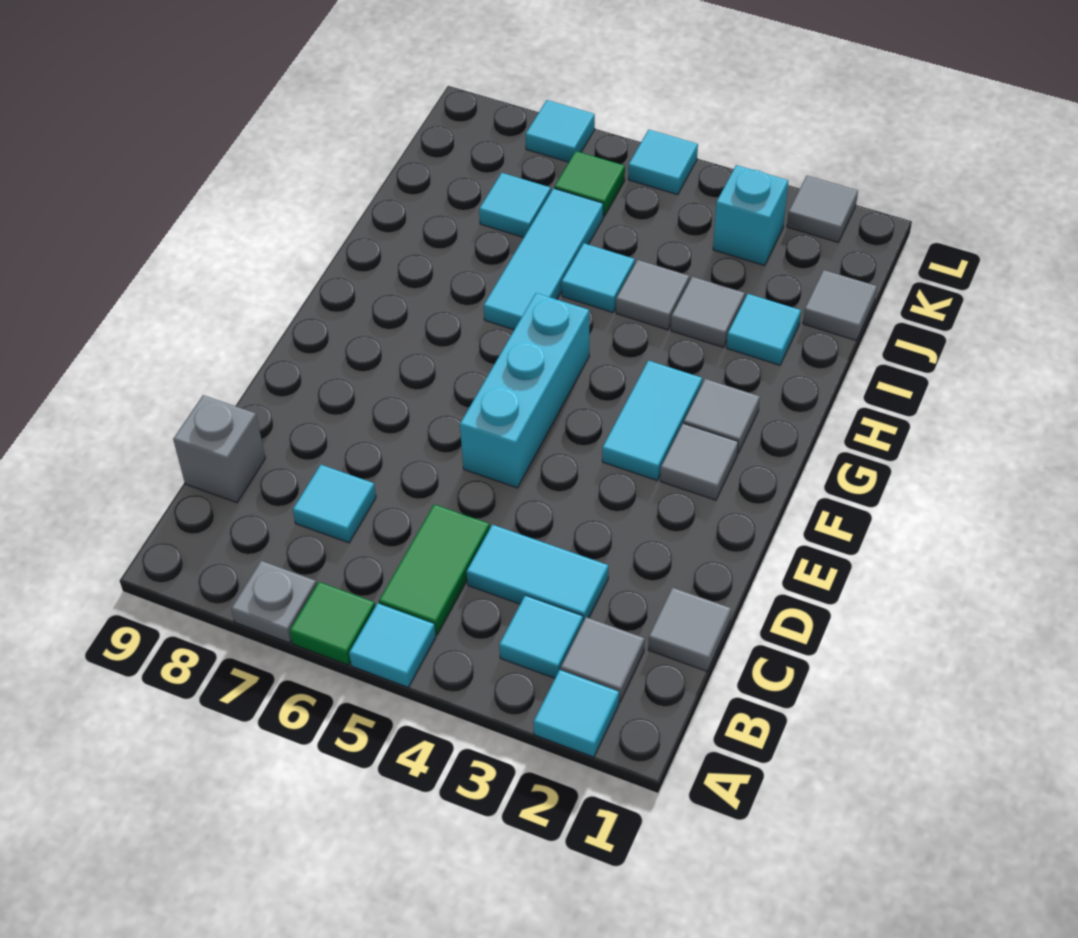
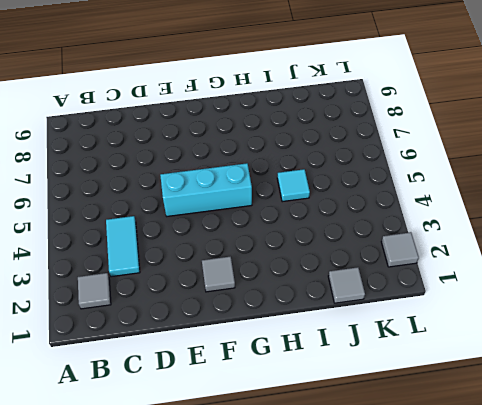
none -> cyan 1x1 tile [534,670,619,757]
none -> cyan 1x1 tile [349,603,436,687]
none -> green 1x1 tile [290,582,375,665]

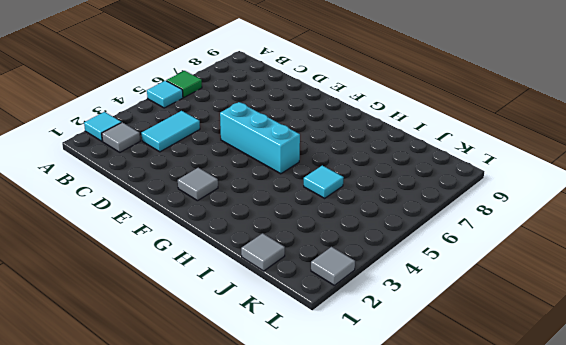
none -> grey 1x1 plate [231,561,317,643]
none -> cyan 1x1 tile [499,595,583,678]
none -> green 1x2 tile [379,504,490,635]

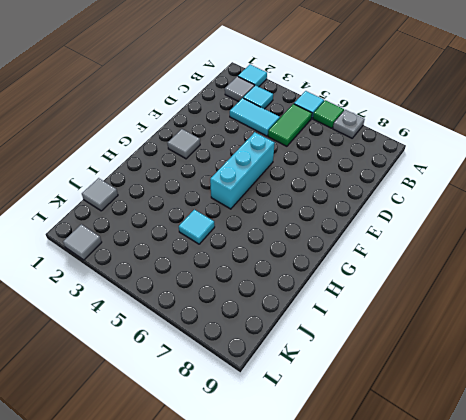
none -> grey 1x1 tile [648,588,731,671]
none -> cyan 1x1 tile [293,465,376,543]
none -> grey 1x1 brick [173,395,265,503]

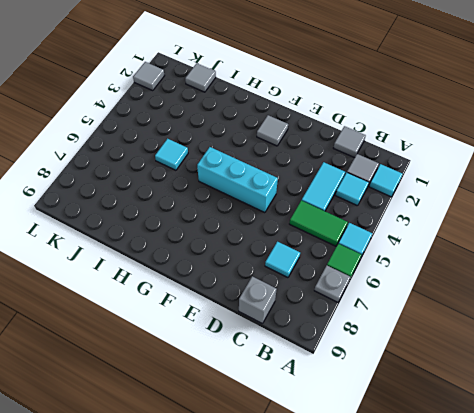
none -> cyan 1x2 tile [602,361,702,480]
none -> grey 1x1 tile [684,379,760,454]
none -> cyan 1x3 tile [484,188,603,330]

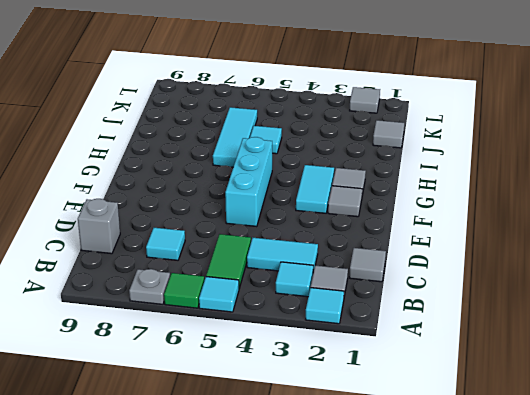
none -> cyan 1x1 tile [726,294,801,365]
none -> grey 1x1 tile [671,277,745,347]
none -> grey 1x1 tile [616,260,689,330]

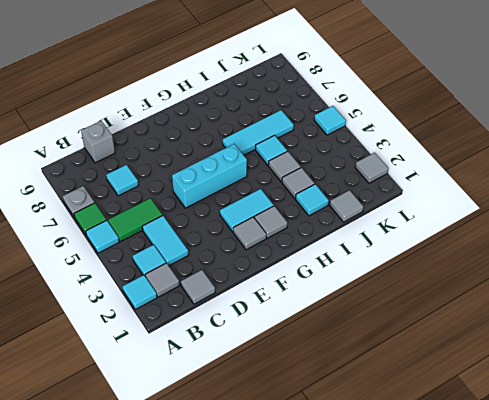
none -> cyan 1x1 tile [479,173,551,238]
none -> cyan 1x1 brick [713,165,788,265]
none -> green 1x1 tile [554,151,625,217]

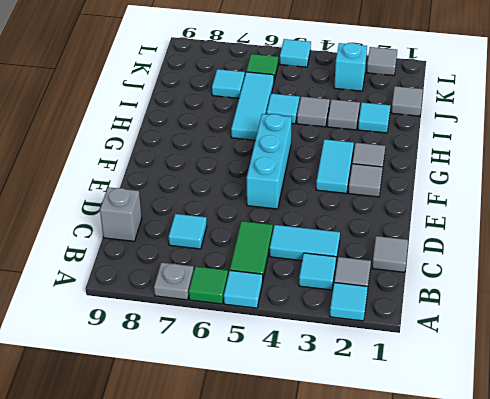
none -> cyan 1x1 tile [525,100,595,162]

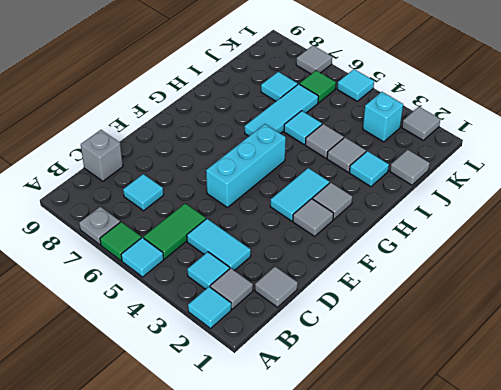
grey 1x1 tile [296,46,332,74] -> cyan 1x1 tile [525,100,595,162]

